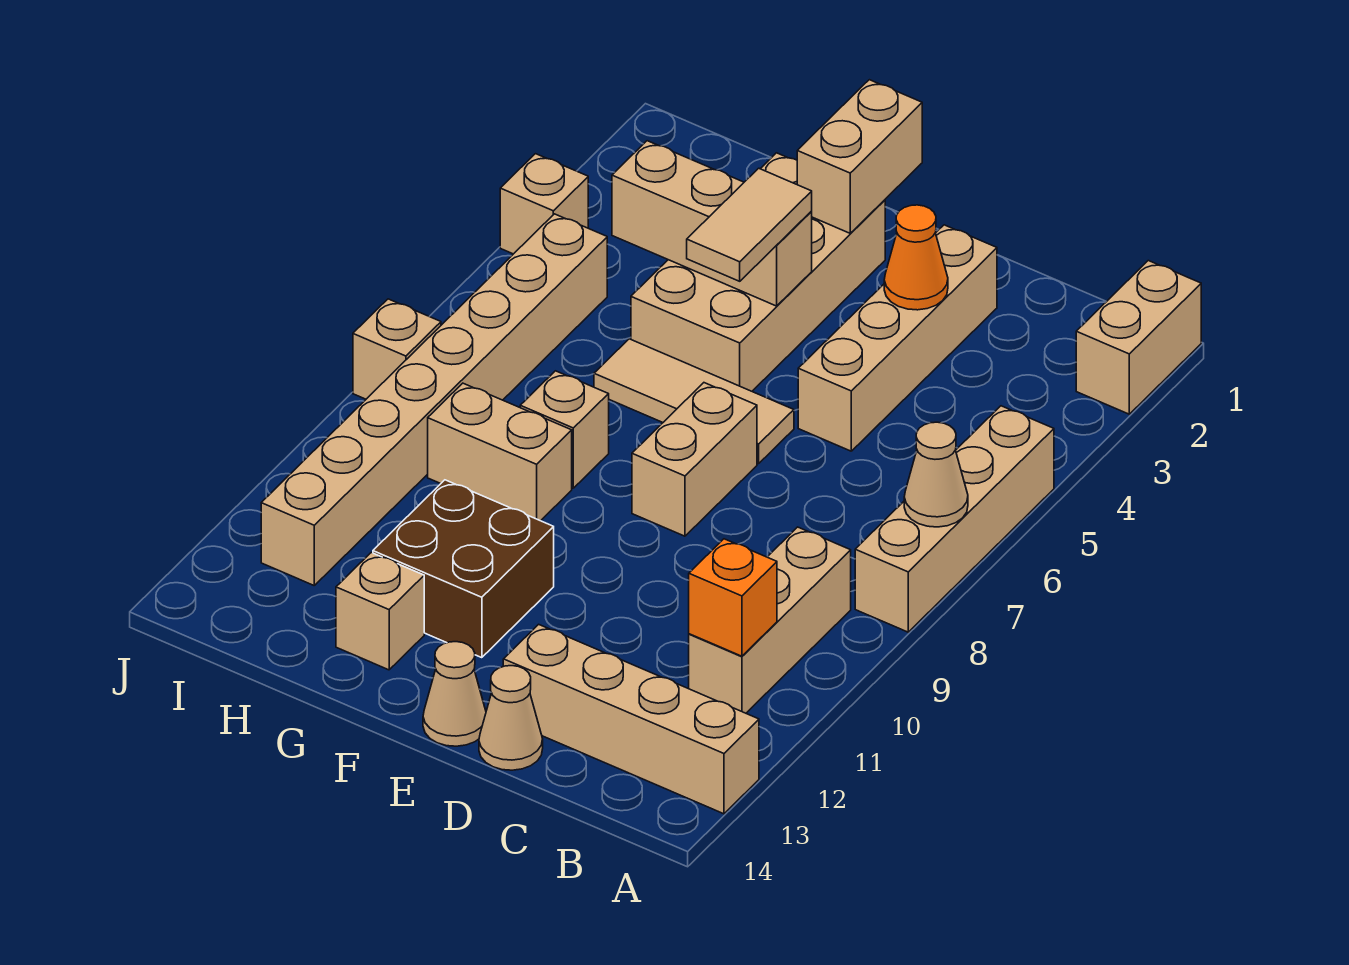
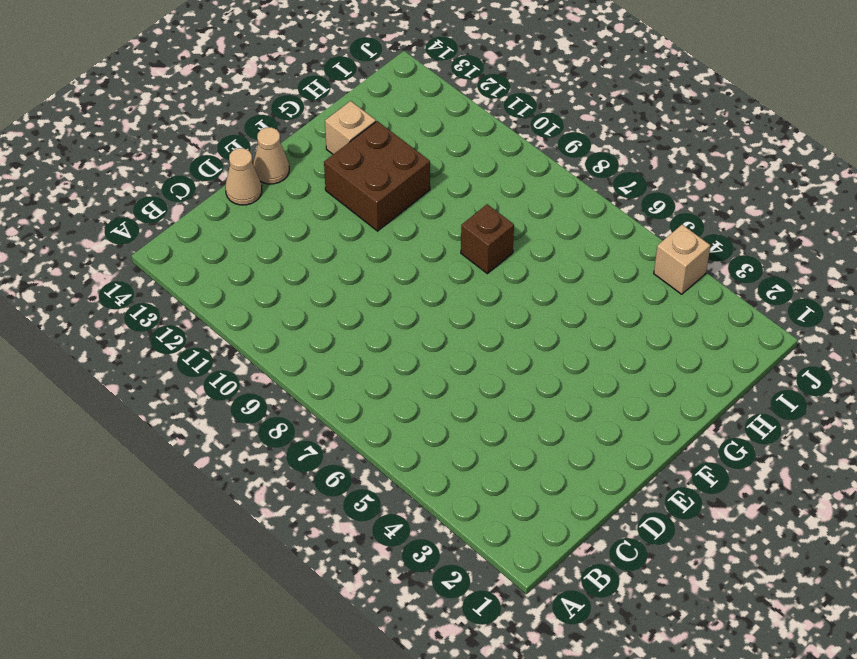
brown 1x1 brick [461,204,514,274] -> tan 1x1 brick [520,371,609,488]
none -> tan 1x2 brick [1076,261,1201,414]
none -> tan 1x4 brick [855,406,1054,632]
none -> tan 1x4 brick [503,624,759,814]

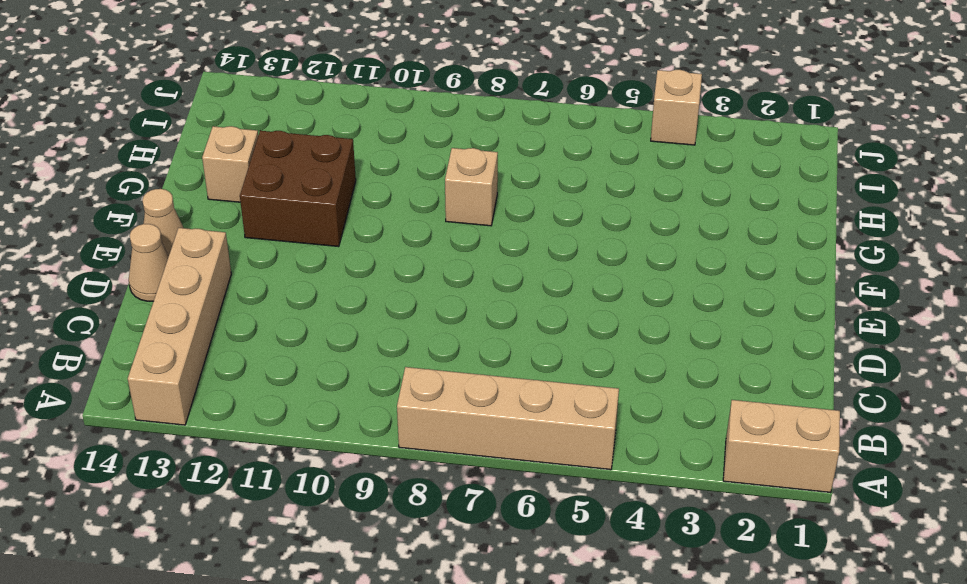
none -> tan 1x3 brick [689,527,851,713]
none -> tan 1x4 brick [798,225,997,451]
none -> tan 1x3 tile [594,339,794,464]

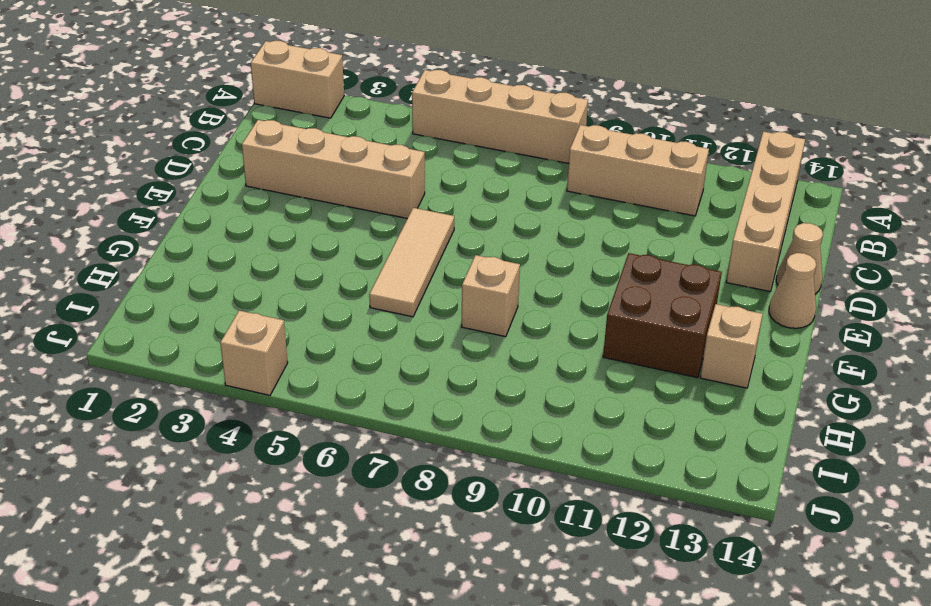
none -> tan 1x2 brick [632,383,757,536]
none -> tan 2x4 brick [631,153,885,391]
none -> tan 1x2 brick [428,383,572,521]

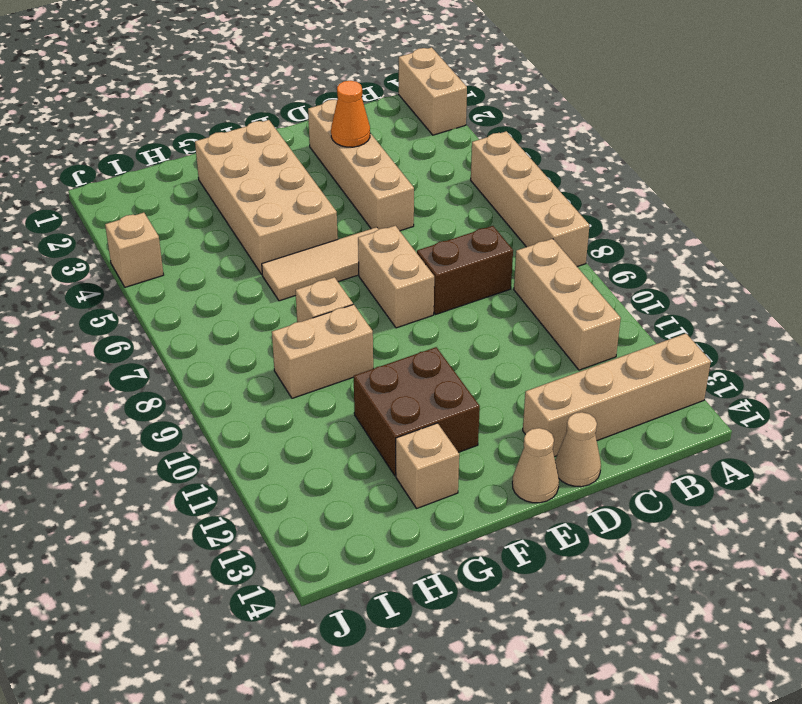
brown 1x2 brick [417,226,513,314] -> none
none -> tan 1x8 brick [261,214,607,585]
none -> tan 1x1 brick [353,299,441,399]
none -> tan 1x1 cone [904,422,968,527]

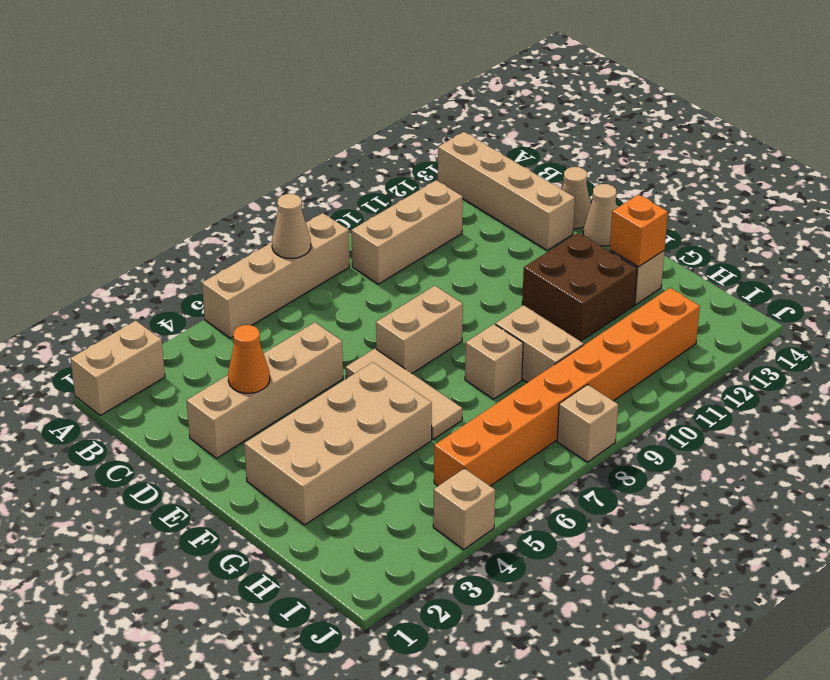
orange 1x1 brick [610,195,668,267] -> orange 1x1 brick moved to [689,539,777,656]
orange 1x8 brick [434,288,700,486] -> tan 1x8 brick [261,214,607,585]
none -> tan 1x2 brick [797,80,922,233]
none -> tan 1x3 brick [612,141,812,306]
none -> tan 1x2 tile [687,168,812,281]

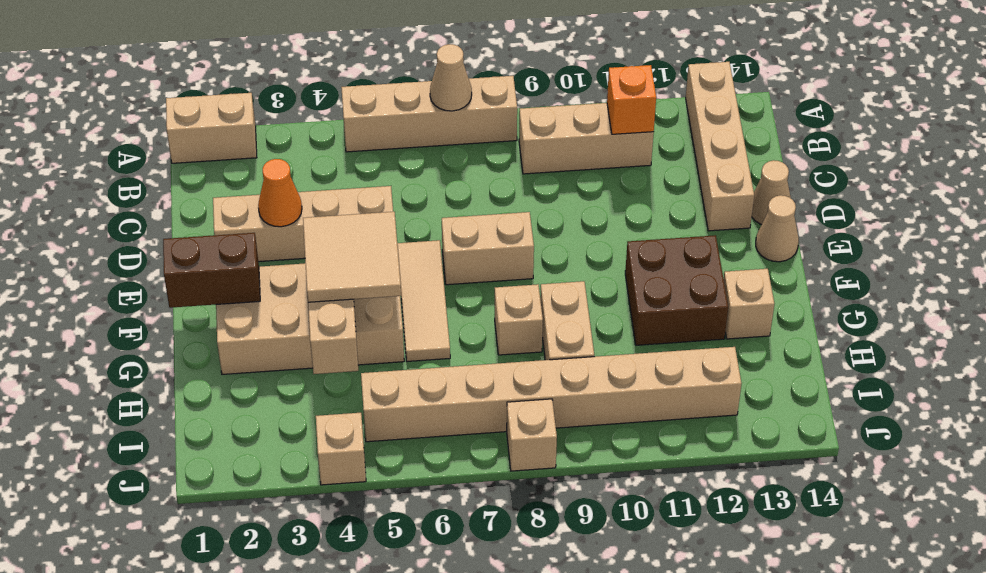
brown 1x2 brick [163,233,260,308] -> tan 1x2 brick [797,80,922,233]
tan 2x2 tile [303,212,401,302] -> tan 1x2 tile [687,168,812,281]

